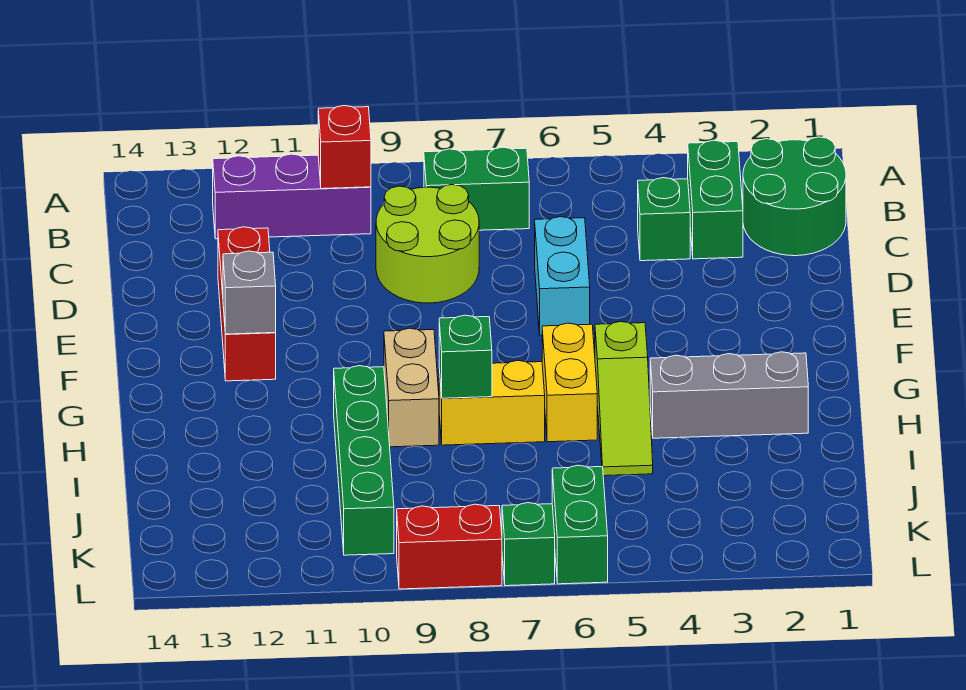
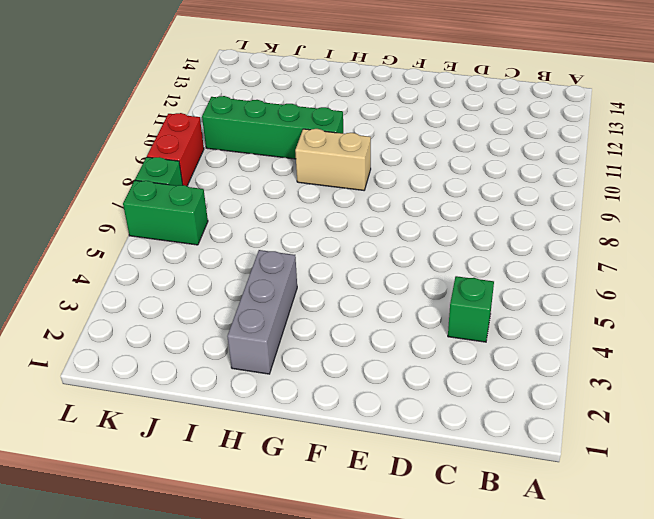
none -> green 2x2 round brick [743,137,846,256]
none -> green 1x2 brick [688,140,743,259]
none -> green 1x2 brick [424,147,529,230]

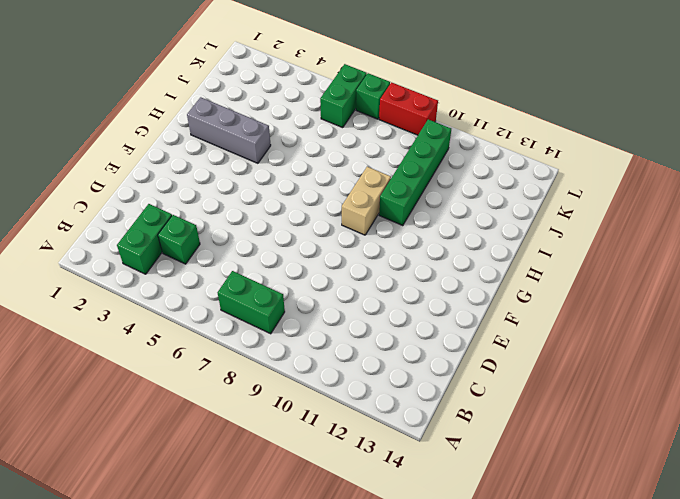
none -> green 2x2 round brick [743,137,846,256]
none -> purple 1x3 brick [213,154,371,239]
none -> lime 2x2 round brick [376,185,479,303]

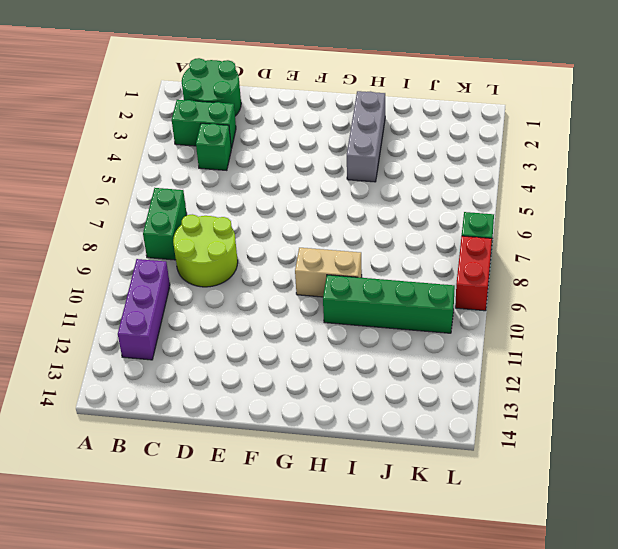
none -> cyan 1x2 brick [535,217,590,335]
none -> red 1x3 brick [218,227,276,381]
none -> lime 1x3 slope [595,322,653,476]

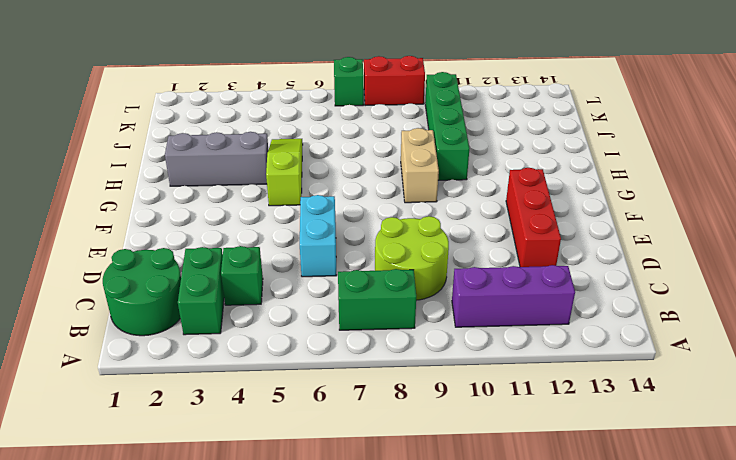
none -> yellow 1x2 brick [542,323,597,442]
none -> yellow 1x2 brick [439,360,545,445]
none -> green 1x2 brick [552,465,608,584]

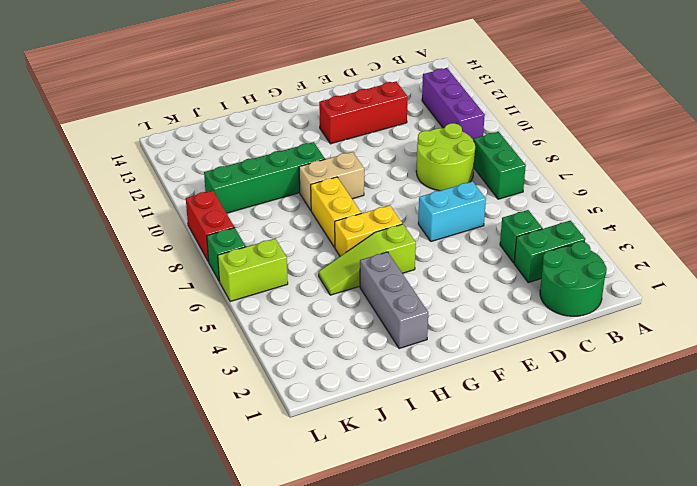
lime 1x2 brick [218,238,288,302] -> green 1x2 brick [552,465,608,584]
none -> red 1x1 brick [318,106,371,189]
none -> grey 1x1 brick [223,251,276,334]
none -> green 1x1 brick [439,315,492,398]

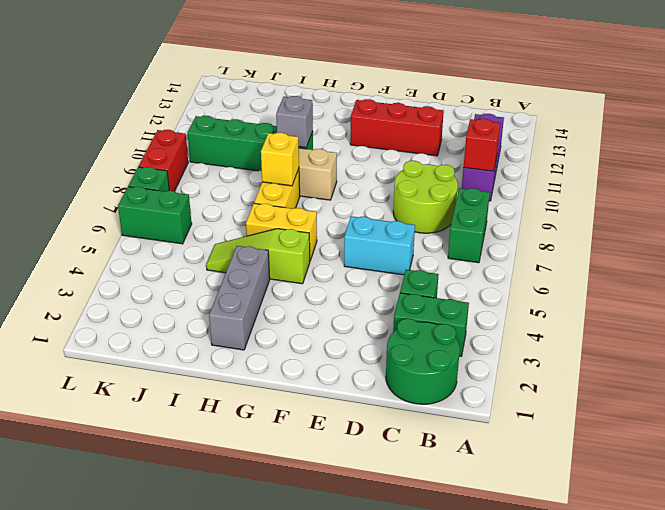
yellow 1x1 brick [261,133,299,186] -> green 1x1 brick [439,315,492,398]
grey 1x1 brick [276,96,313,148] -> grey 1x1 brick moved to [223,251,276,334]

